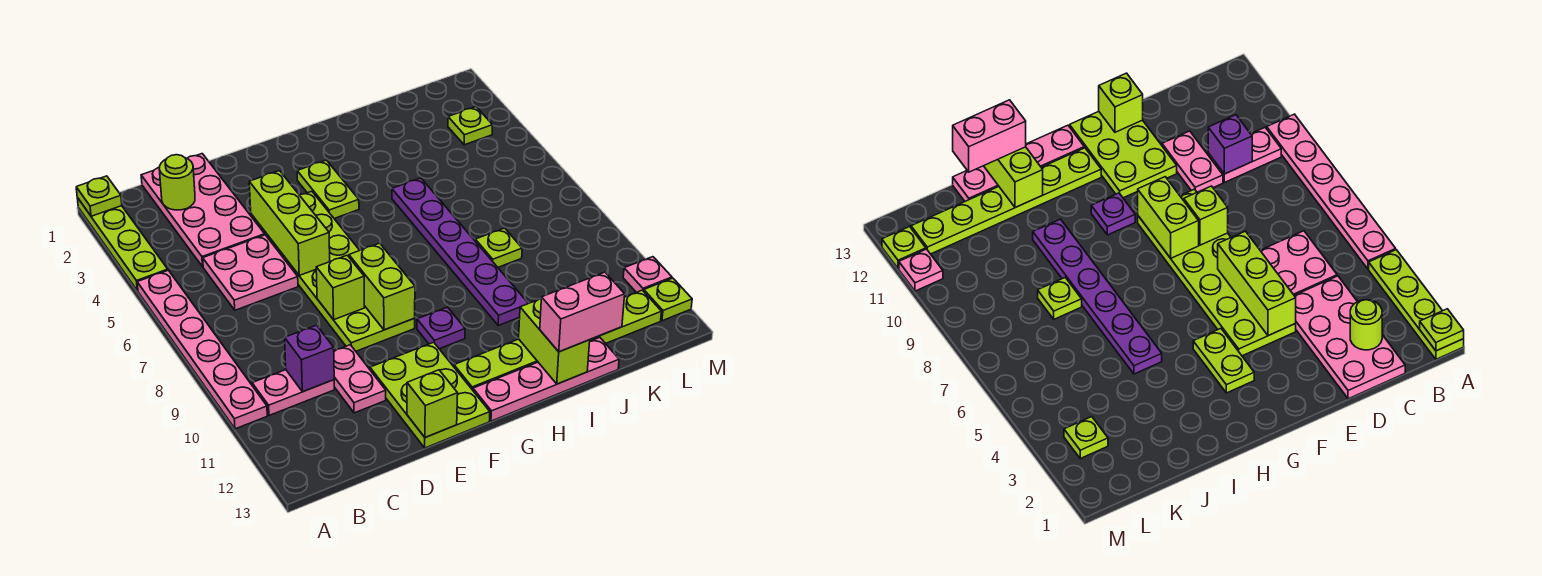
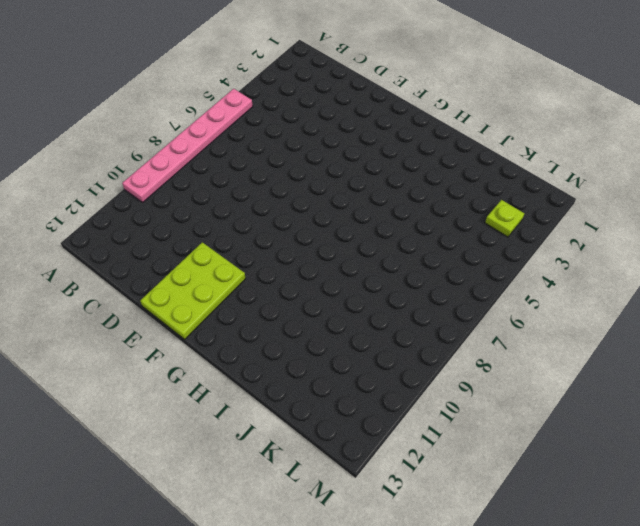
none -> lime 1x4 plate [77,198,168,291]
none -> pink 1x2 plate [252,370,335,415]
none -> pink 2x4 plate [141,154,265,267]

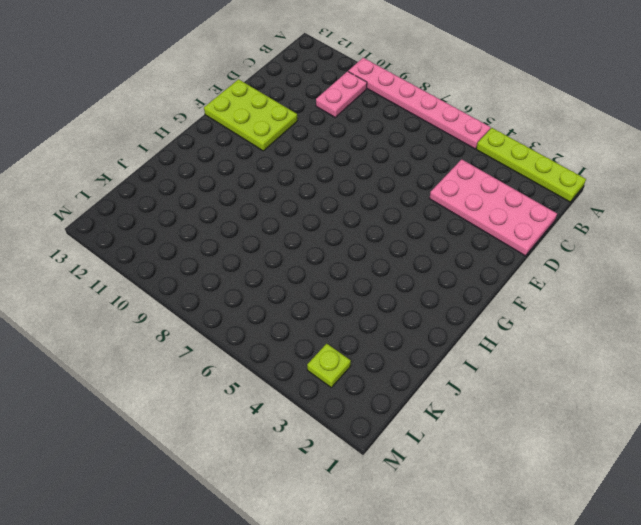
none -> pink 2x2 plate [203,235,298,310]
none -> pink 1x2 plate [334,345,386,413]
none -> lime 2x6 plate [251,191,415,351]

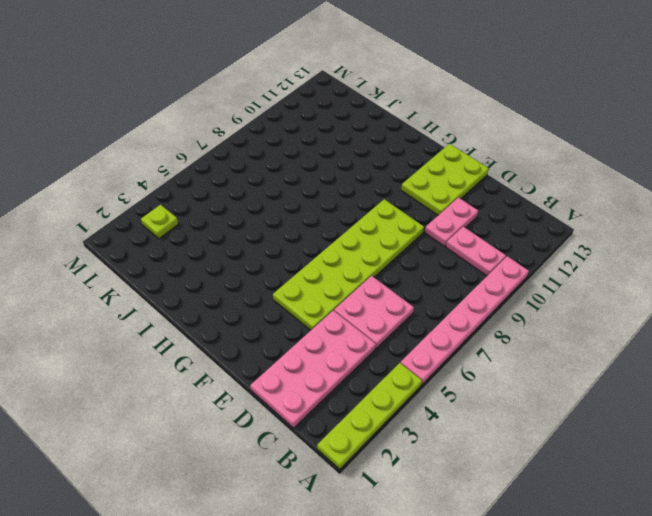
none -> lime 1x2 plate [297,160,359,219]
none -> purple 1x1 plate [417,307,465,349]
none -> lime 1x6 plate [454,290,661,390]

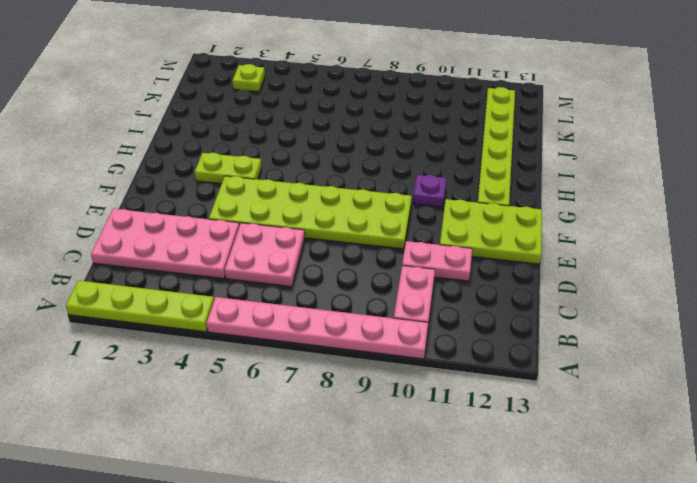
none -> pink 1x4 plate [473,338,619,421]
none -> purple 1x6 plate [392,178,528,325]
none -> lime 1x1 plate [475,228,522,267]

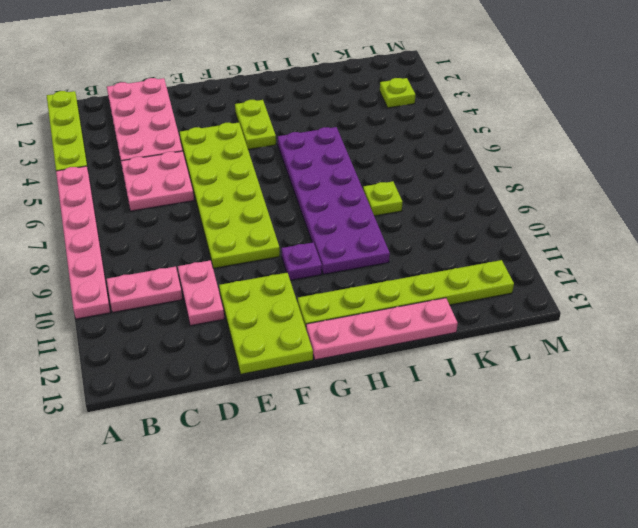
purple 2x6 plate [278,127,390,274] -> purple 1x6 plate [392,178,528,325]
none -> pink 1x1 plate [623,257,672,292]
none -> lime 1x1 plate [644,278,692,321]
none -> lime 1x1 plate [76,176,122,216]

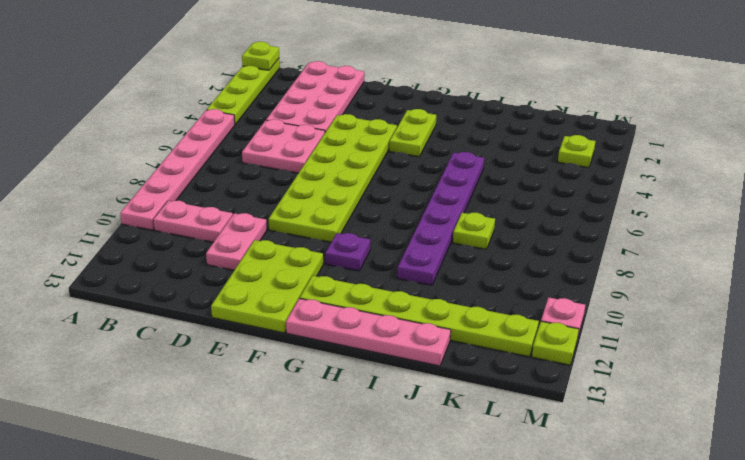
none -> lime 1x1 round brick [159,155,195,210]
none -> purple 1x1 brick [285,325,334,392]
none -> lime 1x3 brick [249,171,330,276]

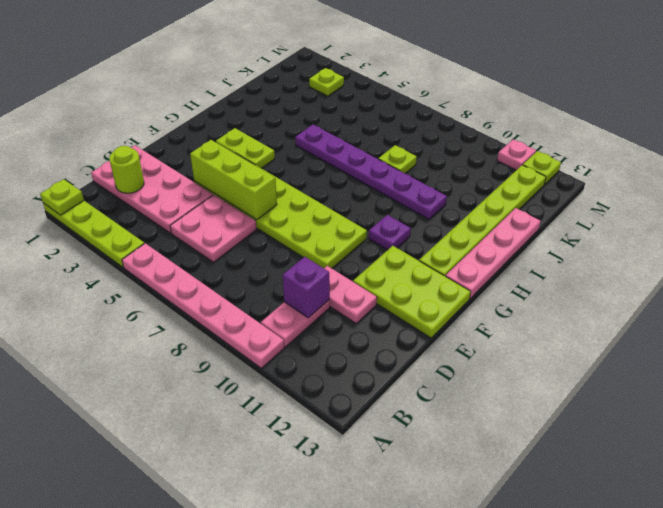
none -> lime 1x1 brick [316,255,364,320]
none -> lime 1x1 brick [407,370,458,438]
none -> lime 1x2 brick [349,243,415,330]

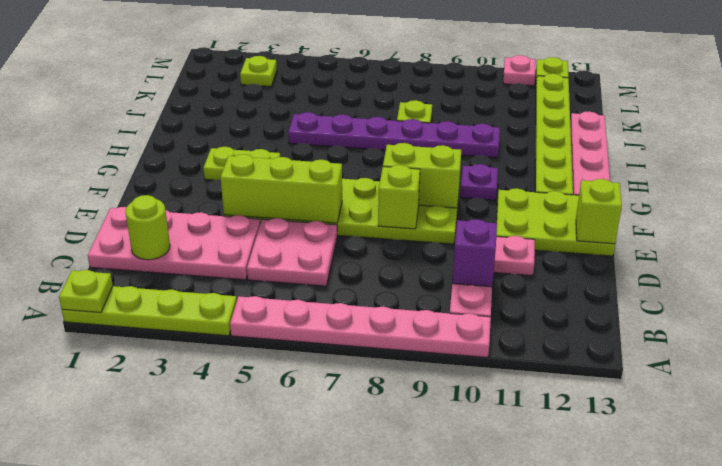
none -> lime 1x2 brick [519,299,590,384]
none -> pink 1x2 brick [540,272,625,352]

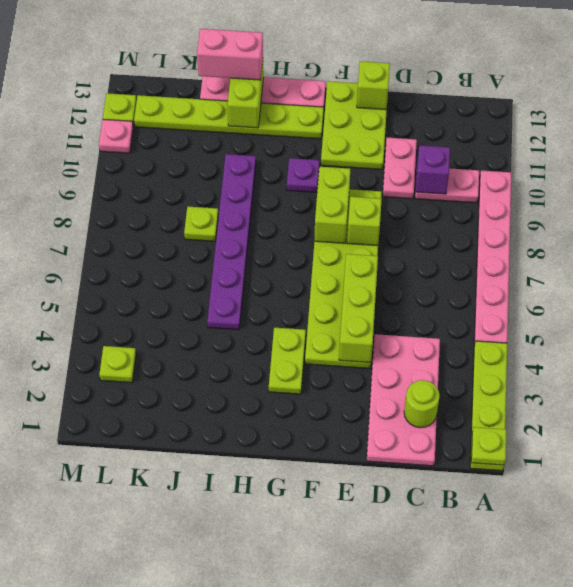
none -> pink 2x2 plate [203,235,298,310]

